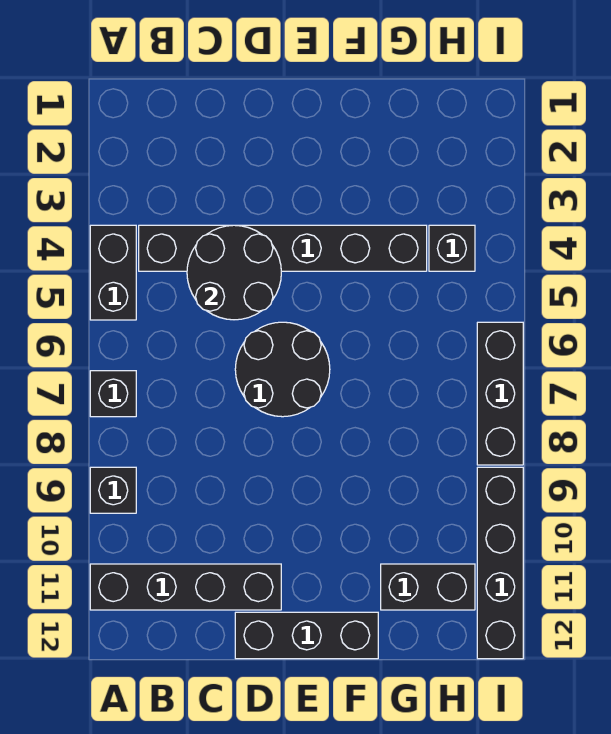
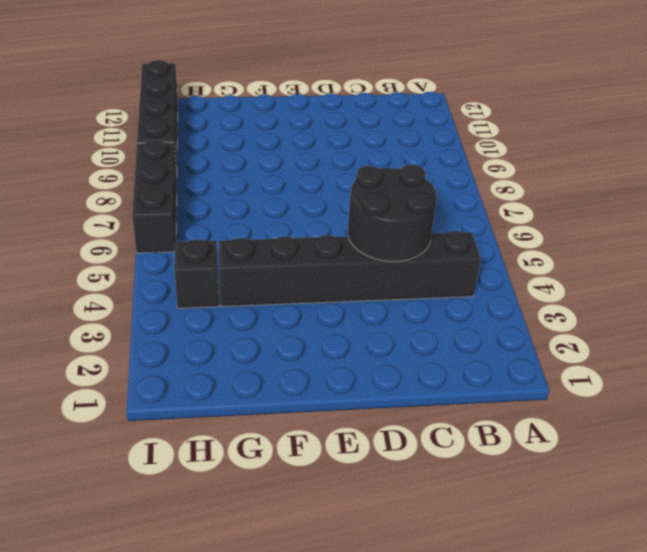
none -> black 1x2 brick [90,225,136,320]
none -> black 1x1 brick [90,371,136,417]
none -> black 1x1 brick [90,467,136,513]

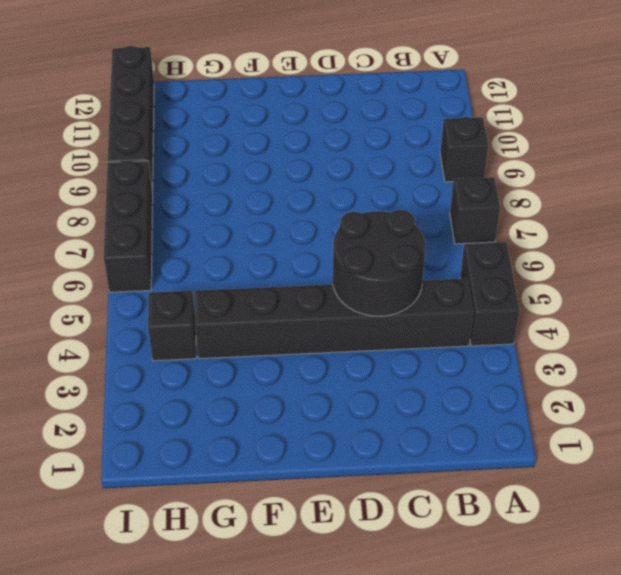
none -> black 1x4 brick [90,564,281,610]
none -> black 2x2 round brick [235,322,330,417]
none -> black 1x3 brick [235,612,378,659]

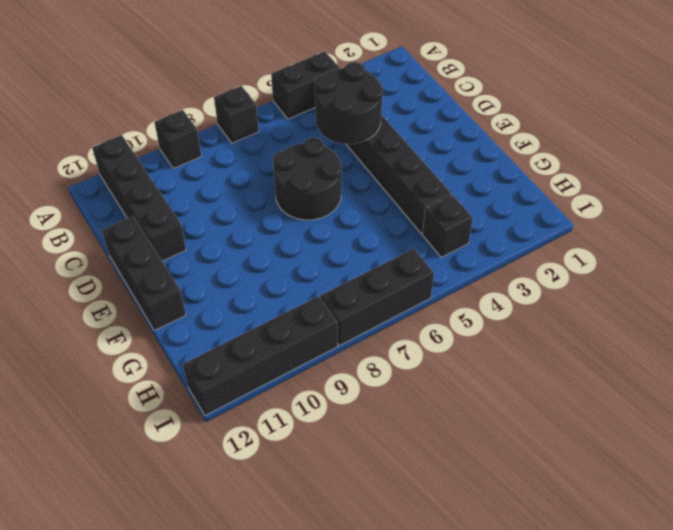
none -> black 1x2 brick [381,564,475,610]

